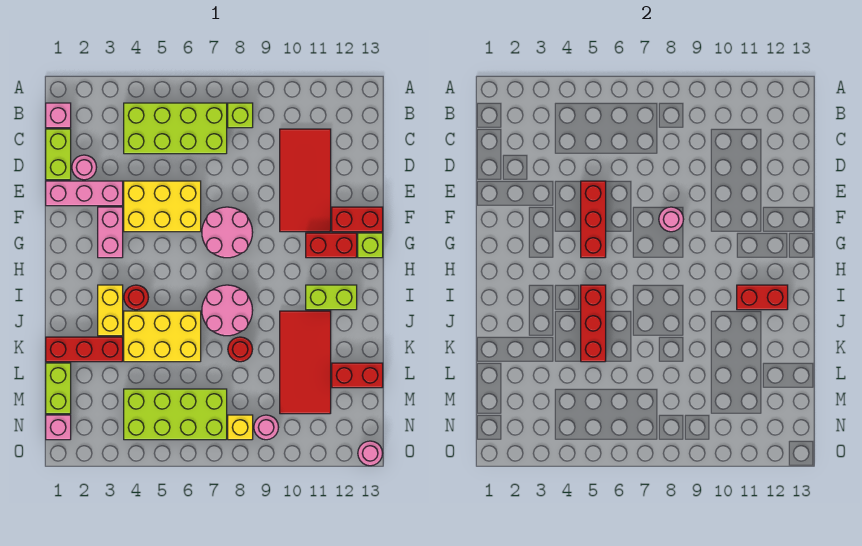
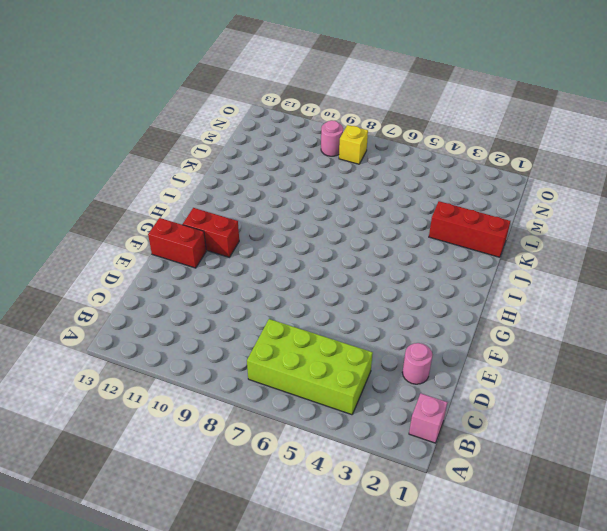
none -> lime 1x1 brick [228,103,253,128]
none -> lime 1x2 brick [46,129,71,180]
none -> red 2x4 tile [280,129,331,232]
none -> pink 1x3 brick [46,181,123,206]

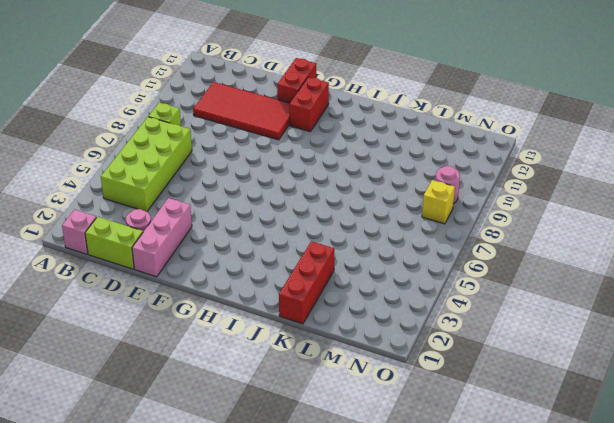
none -> yellow 2x3 brick [124,181,201,232]
none -> pink 1x2 brick [98,207,123,258]
none -> pink 2x2 round brick [202,207,253,258]
none -> lime 1x1 brick [358,233,383,258]

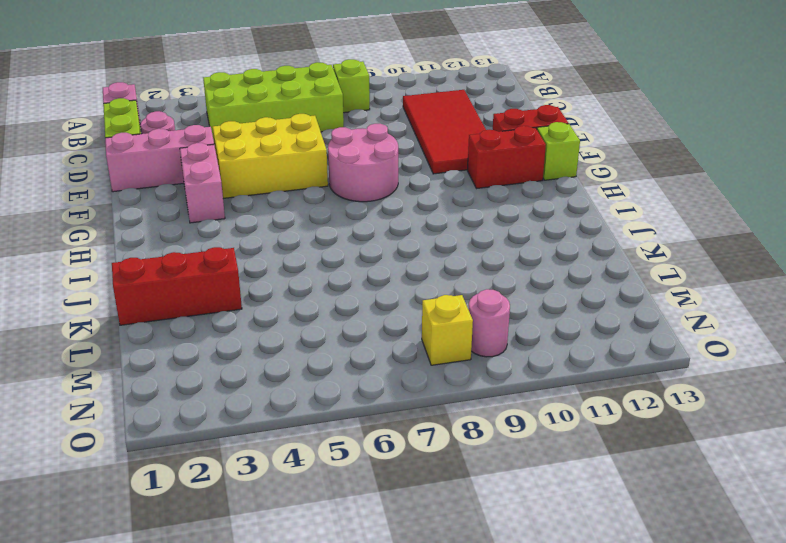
none -> yellow 1x2 brick [98,285,123,336]
none -> red 1x1 round brick [124,285,149,310]
none -> pink 2x2 round brick [202,285,253,336]
none -> lime 1x2 brick [306,285,357,310]

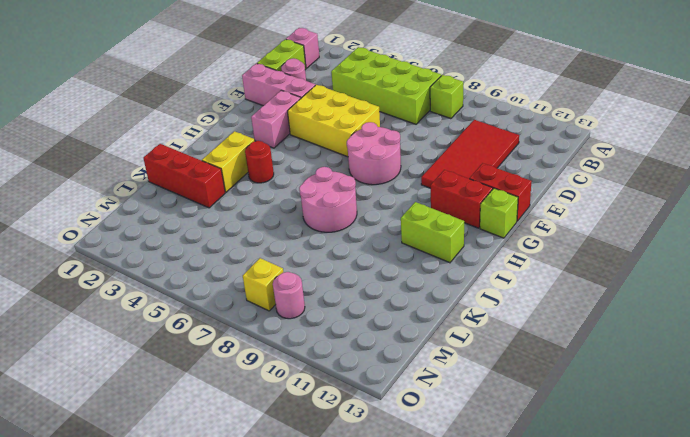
none -> yellow 2x3 brick [124,311,201,362]
none -> red 2x4 tile [280,311,331,414]
none -> red 1x1 round brick [228,337,253,362]
none -> lime 1x2 brick [46,363,71,414]

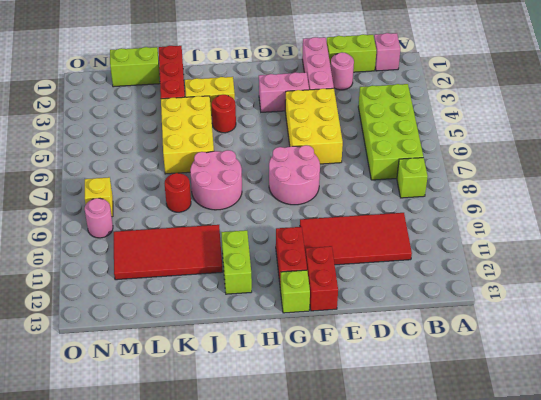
none -> red 1x2 brick [332,363,383,388]
none -> lime 2x4 brick [124,389,227,440]
none -> pink 1x1 brick [46,415,71,440]
none -> pink 1x1 round brick [358,441,383,466]

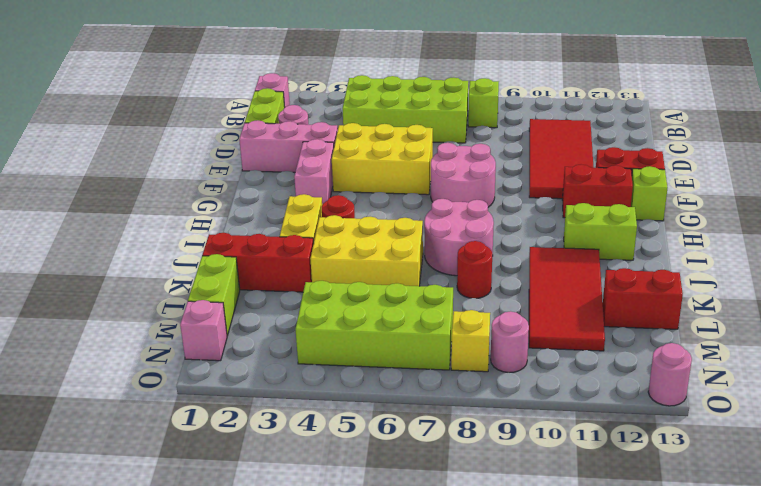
none -> red 1x3 brick [581,181,606,258]
none -> pink 1x1 round brick [659,207,684,232]
none -> red 1x3 brick [581,285,606,362]
none -> red 1x2 brick [737,285,788,310]

